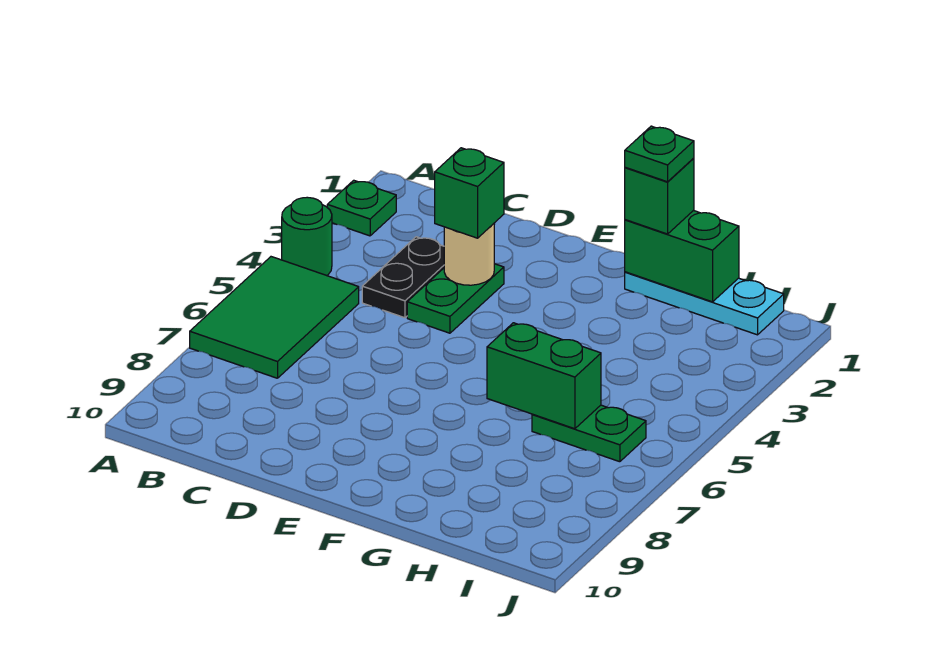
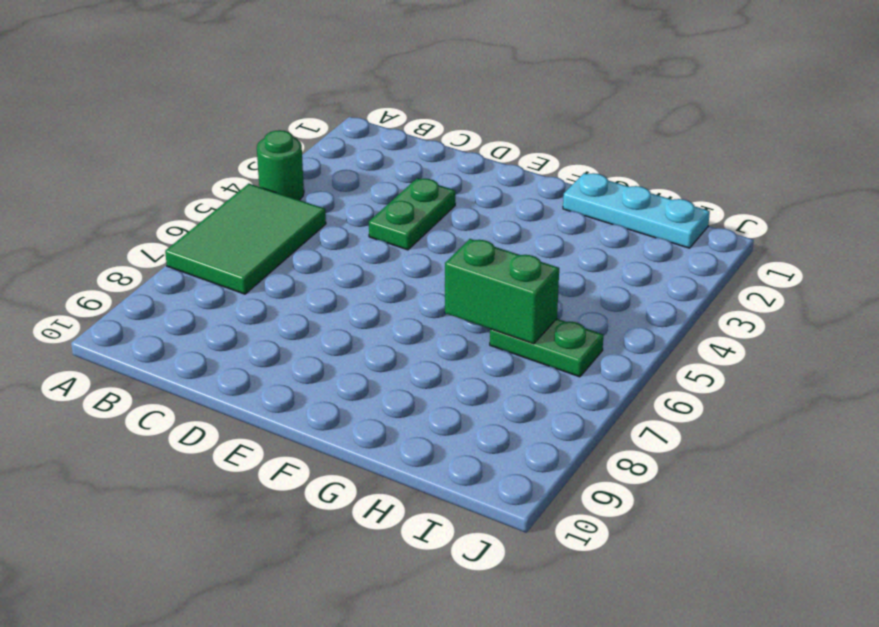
none -> green 1x1 plate [327,180,396,236]
none -> black 1x2 plate [362,237,444,318]
none -> tan 1x1 round brick [444,224,494,285]

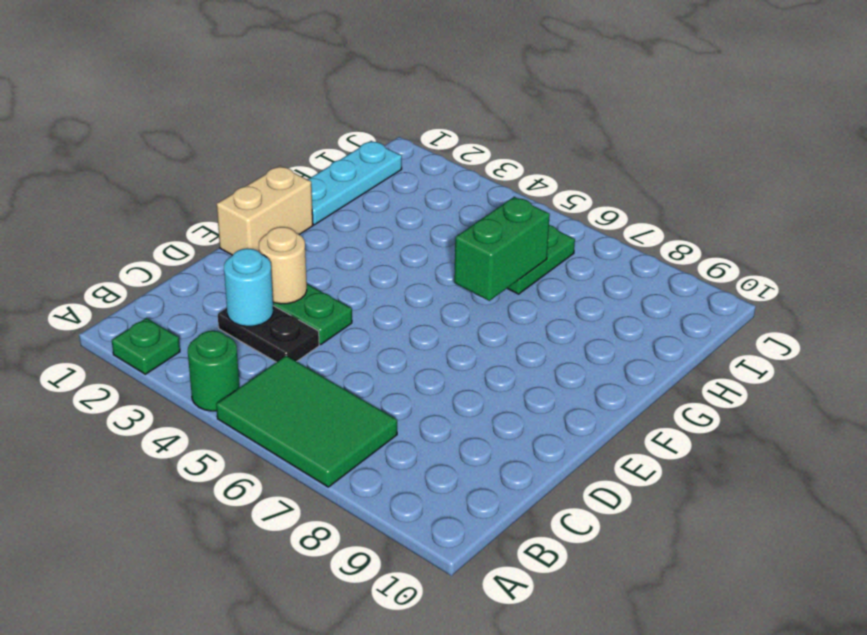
cyan 1x1 round brick [224,249,273,326] -> none
tan 1x2 brick [217,166,313,255] -> none
none -> green 1x2 brick [625,210,739,302]
none -> green 1x1 brick [435,148,504,238]
none -> green 1x1 brick [625,158,694,234]

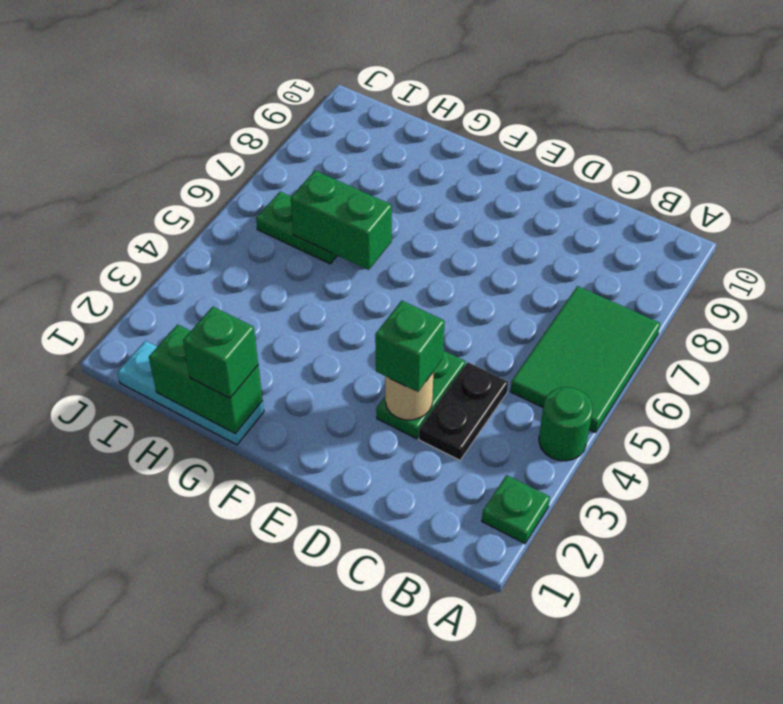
none -> green 1x1 plate [625,126,694,182]

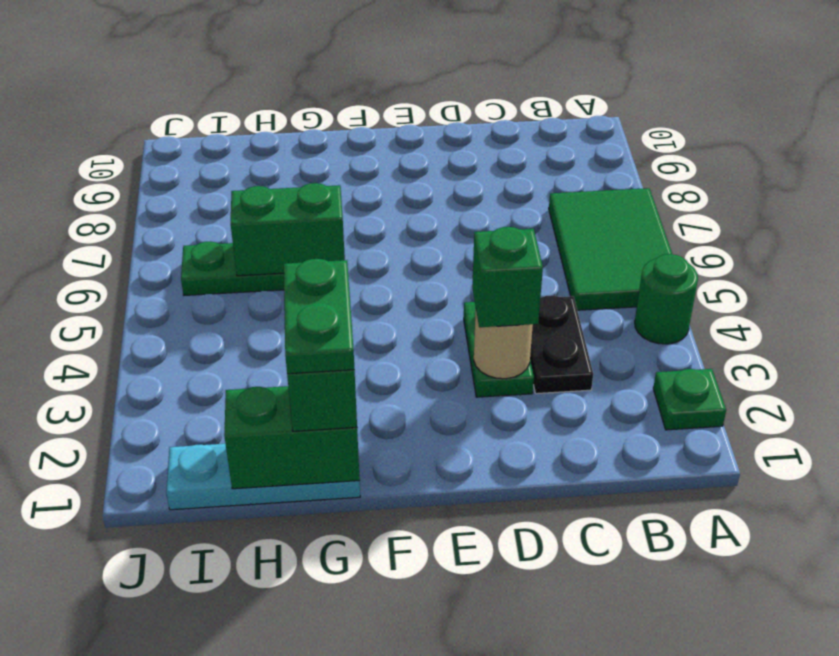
green 1x2 plate [284,259,354,374] -> green 1x1 plate [625,126,694,182]

